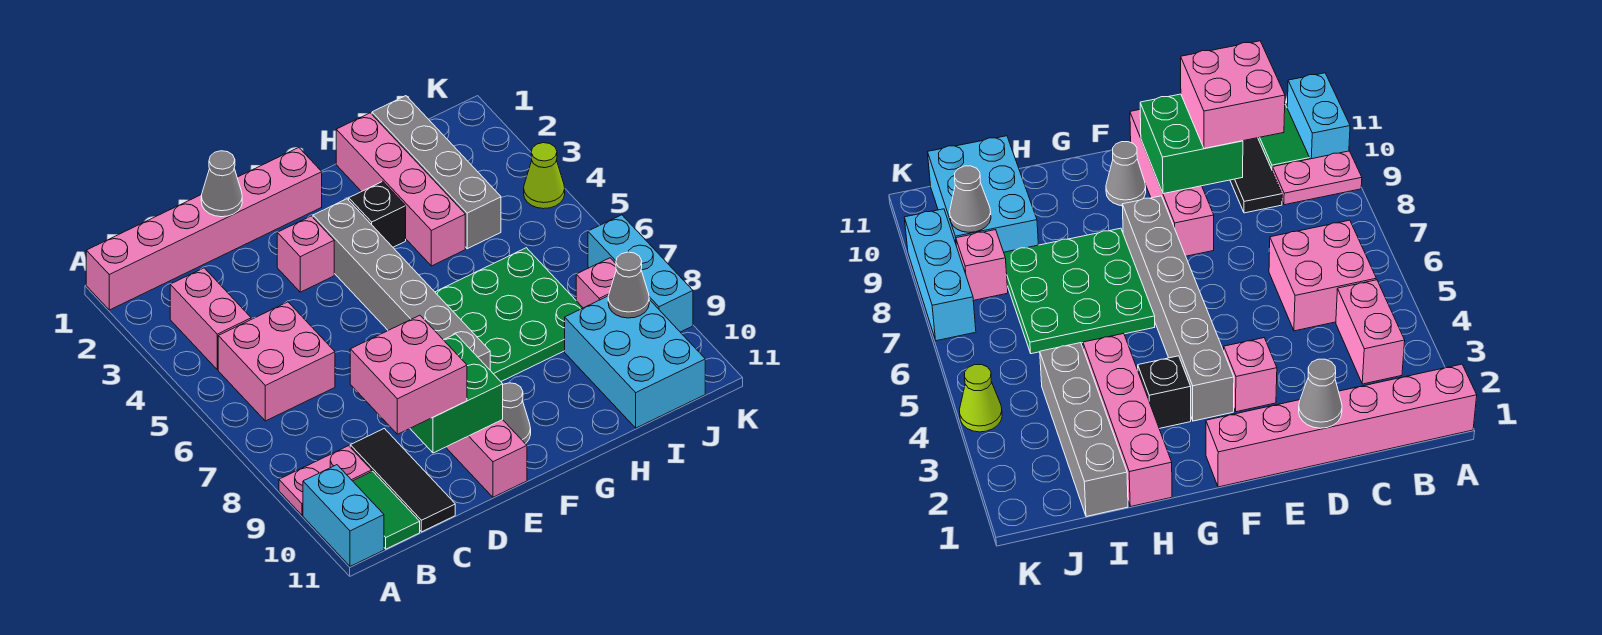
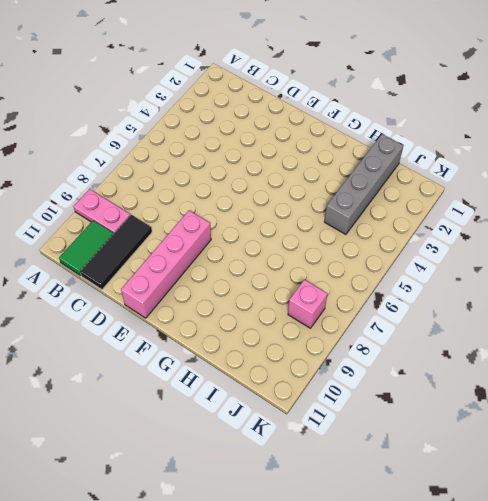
none -> pink 1x6 brick [86,148,322,310]
none -> cyan 1x2 brick [303,465,384,566]
none -> pink 1x2 brick [170,268,251,370]

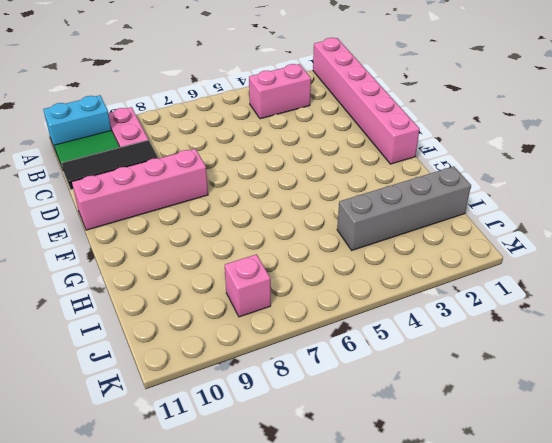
none -> pink 2x2 brick [218,302,335,421]
none -> pink 1x1 brick [277,216,334,292]
none -> grey 1x6 brick [313,199,490,370]

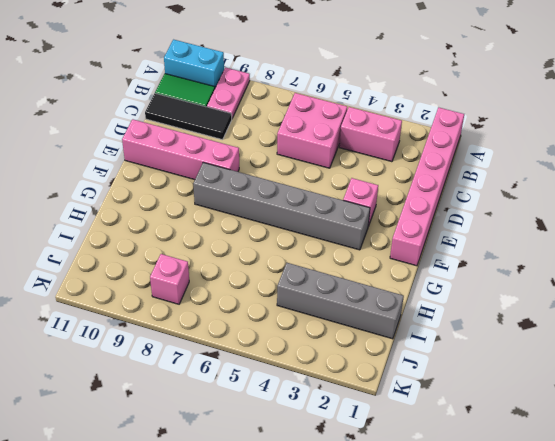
none -> grey 1x1 cone [503,383,531,444]
none -> black 1x1 brick [349,181,406,247]
none -> green 3x3 plate [435,248,583,381]

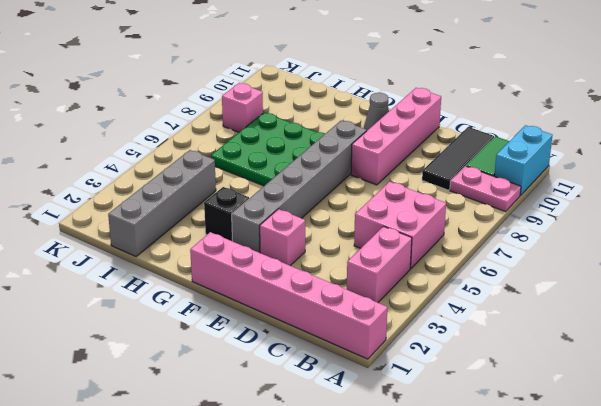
none -> pink 1x4 brick [336,113,465,266]
none -> cyan 2x3 brick [565,296,705,428]
none -> lime 1x1 cone [524,143,565,209]

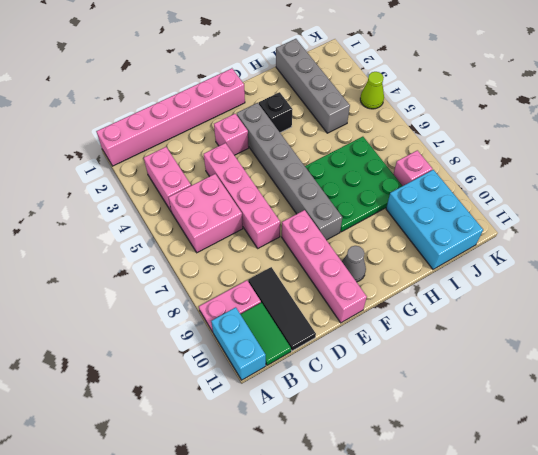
pink 1x4 brick [204,143,280,248] -> pink 1x4 brick moved to [336,113,465,266]
none -> cyan 1x3 brick [588,215,693,332]
none -> grey 1x1 cone [201,151,242,217]
none -> green 2x2 brick [410,334,503,453]

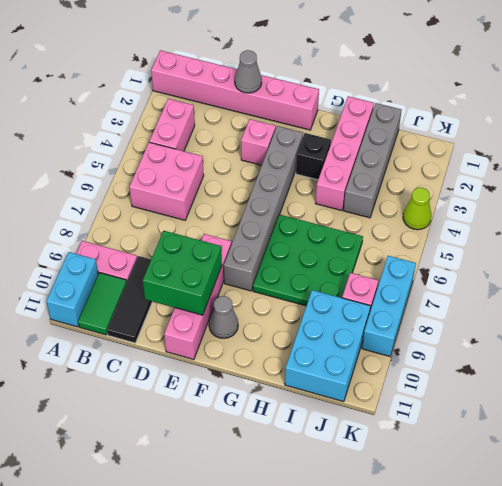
none -> grey 1x1 cone [608,252,649,318]
none -> pink 2x2 brick [350,315,467,434]

